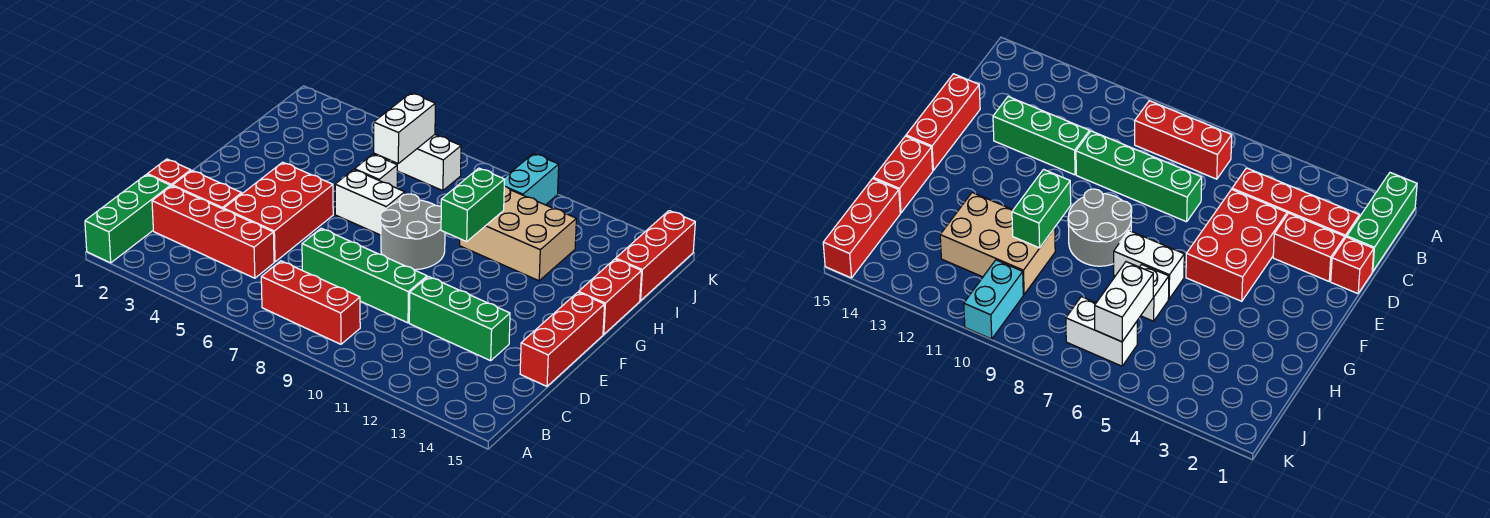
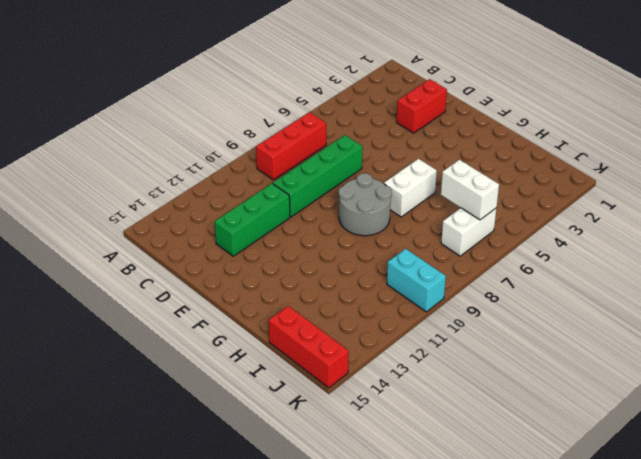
none -> green 1x3 brick [85,175,170,263]
none -> red 1x4 brick [152,186,274,278]
none -> red 1x1 brick [147,159,191,187]

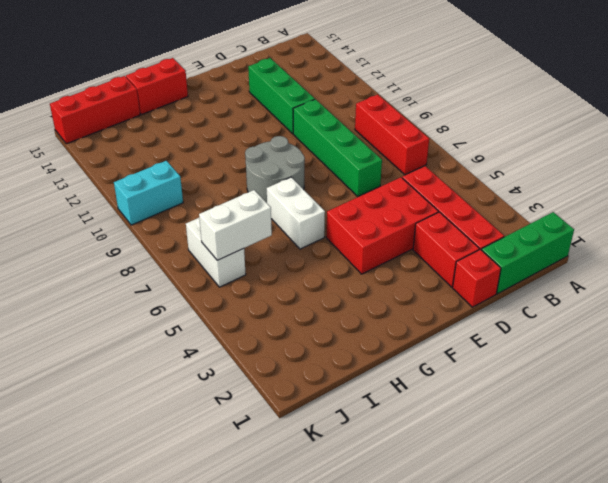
none -> red 1x3 brick [520,292,605,386]
none -> white 1x1 brick [355,154,397,188]
none -> tan 2x3 brick [460,186,576,281]

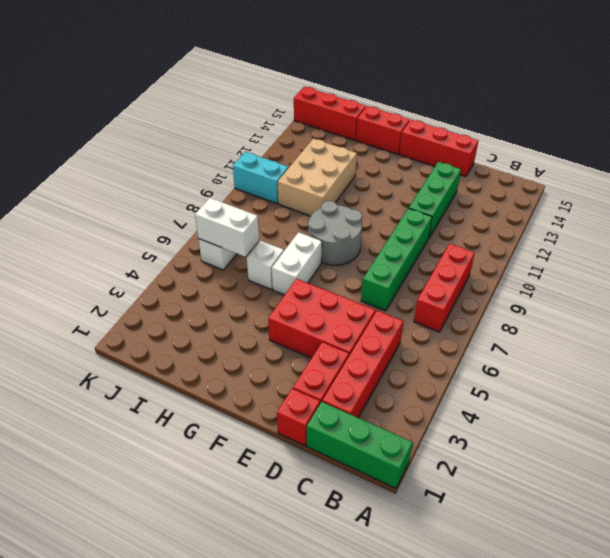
none -> green 1x2 brick [441,168,505,242]

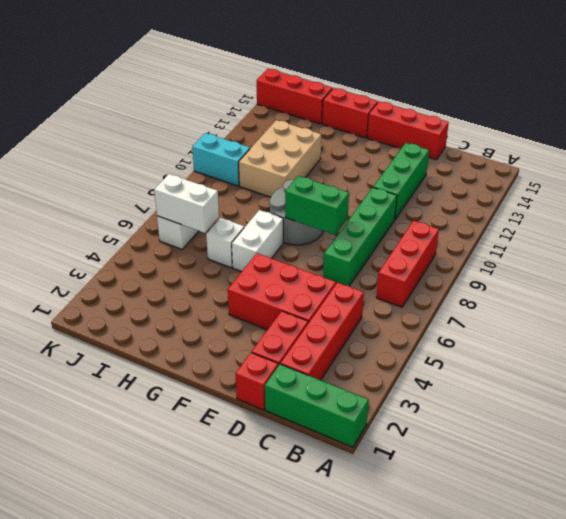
green 1x2 brick [285,176,349,235] -> green 1x2 brick moved to [441,168,505,242]

